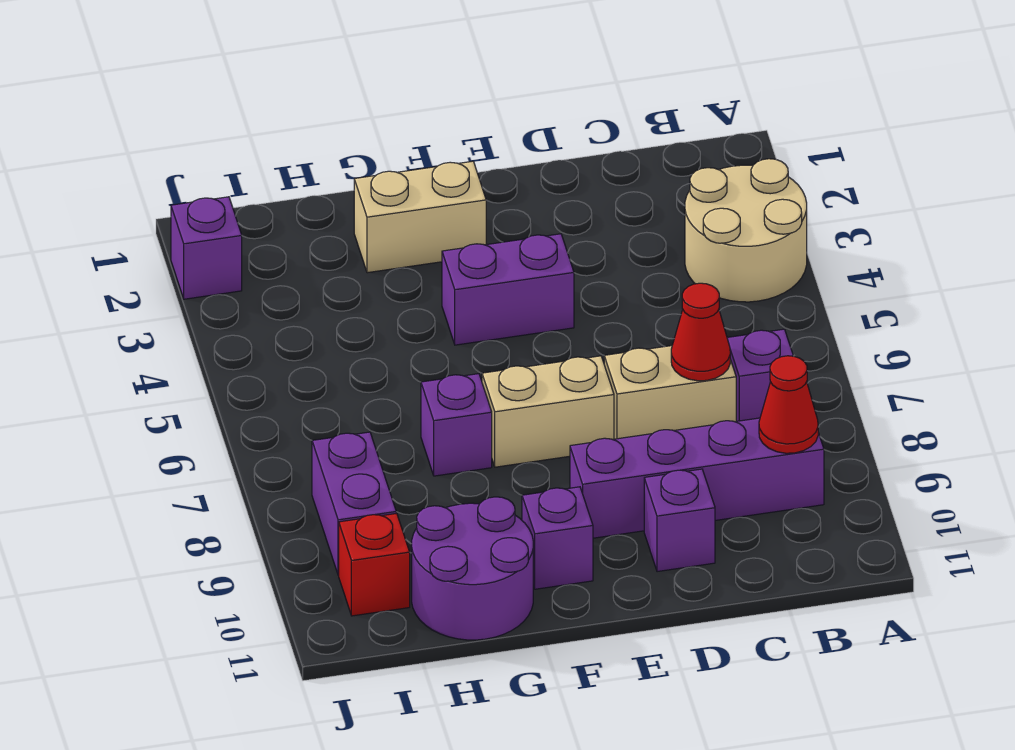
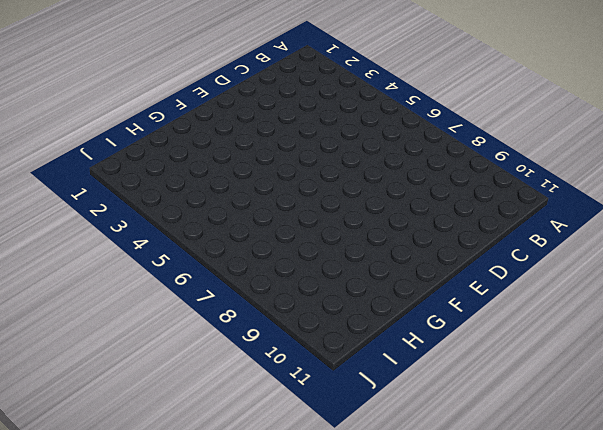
none -> tan 2x2 round brick [685,159,807,302]
none -> purple 1x1 brick [727,329,793,421]
none -> purple 1x4 brick [570,418,824,538]

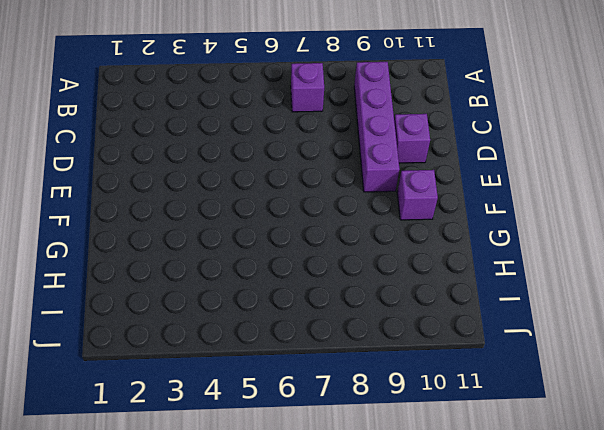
none -> tan 2x2 round brick [685,159,807,302]
none -> tan 1x2 brick [604,346,736,439]
none -> purple 1x2 brick [442,234,574,345]

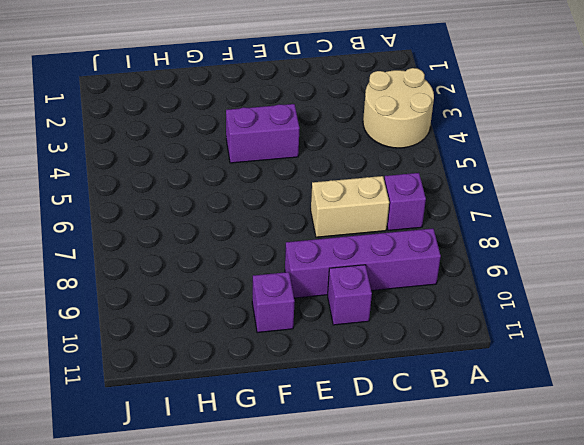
none -> tan 1x2 brick [482,356,614,467]
none -> tan 1x2 brick [354,161,486,273]
none -> purple 1x1 brick [421,374,492,476]

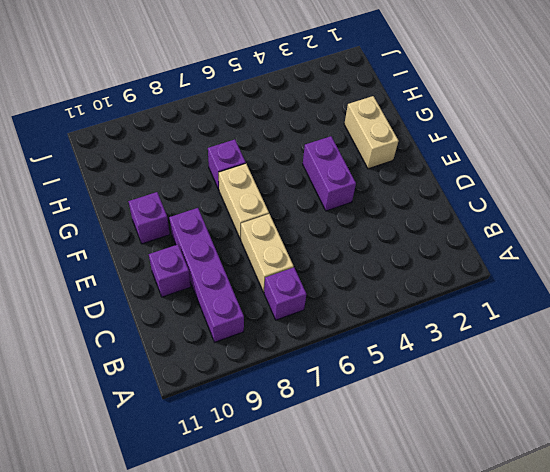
none -> tan 2x2 round brick [685,159,807,302]
none -> purple 2x2 round brick [412,497,533,640]
none -> purple 1x2 brick [312,432,396,575]

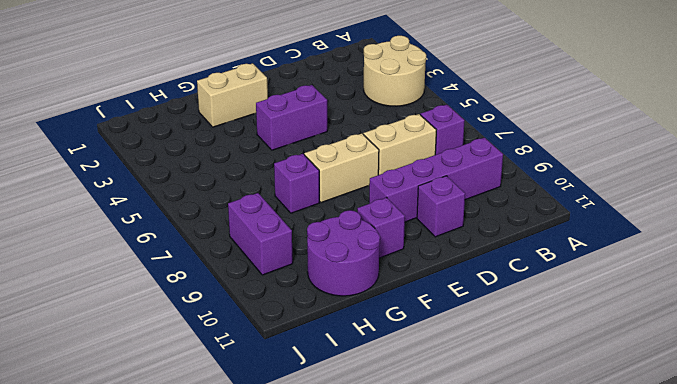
none -> red 1x1 brick [339,513,410,616]
none -> purple 1x1 brick [171,197,242,299]
none -> red 1x1 cone [759,356,818,453]

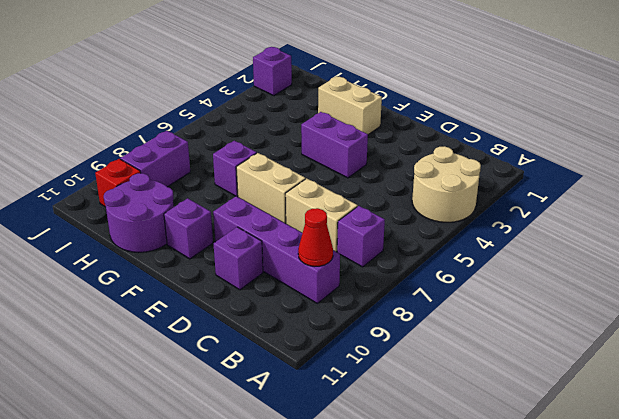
none -> red 1x1 cone [671,283,730,381]

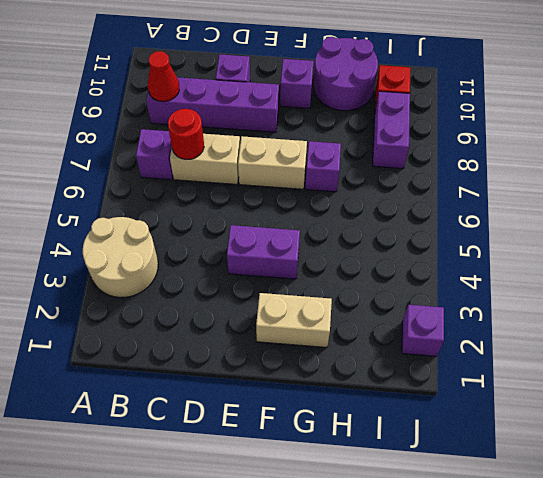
red 1x1 round brick [168,109,204,160] -> red 1x1 cone [671,283,730,381]

